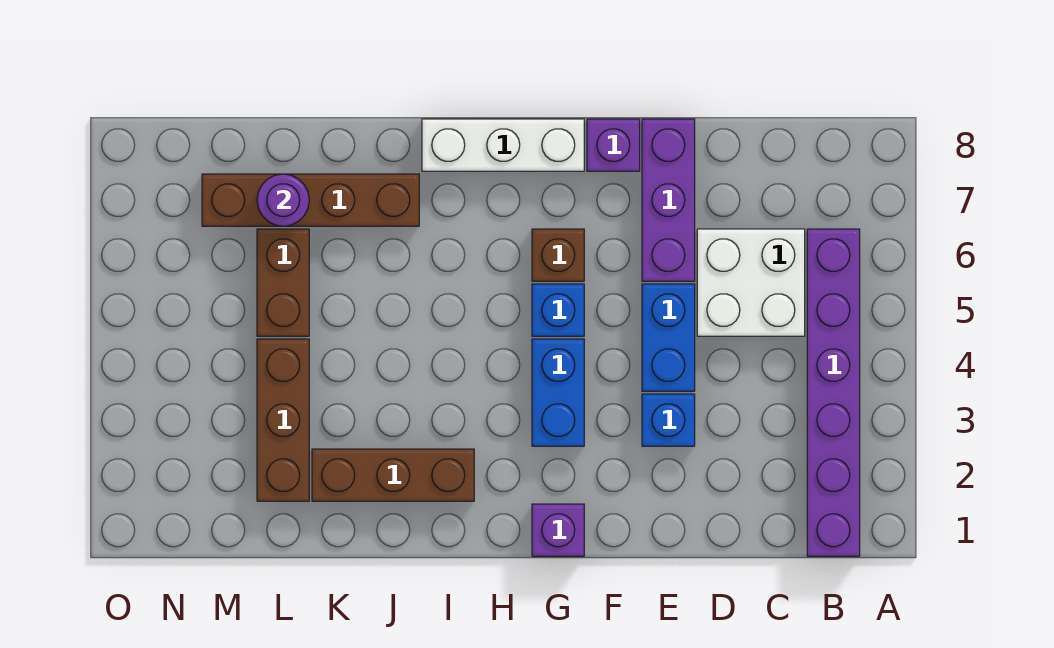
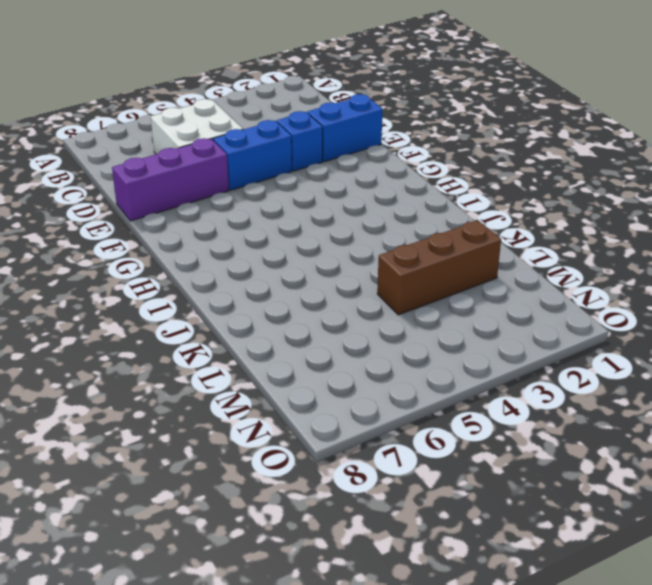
blue 1x2 brick [307,94,383,162] -> blue 1x2 brick moved to [532,339,584,446]
none -> purple 1x6 brick [807,229,860,556]
none -> purple 1x1 brick [587,119,640,171]
none -> purple 1x1 brick [532,504,584,556]

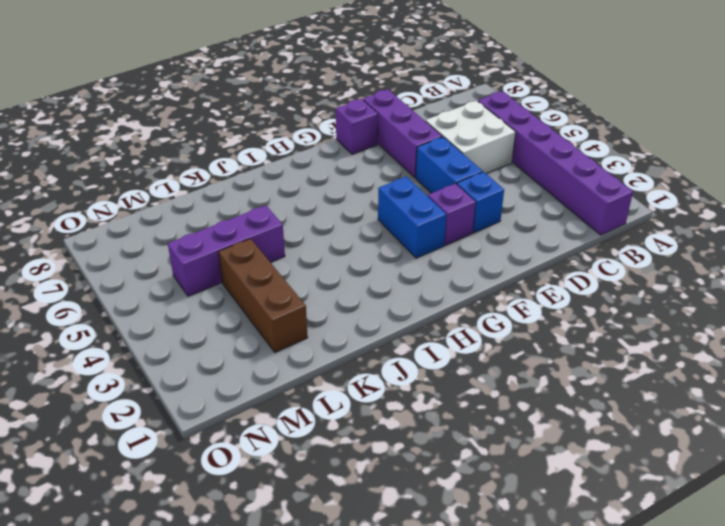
purple 1x1 brick [428,183,476,245] -> purple 1x1 brick moved to [532,504,584,556]
purple 1x3 brick [168,205,285,296] -> brown 1x2 brick [257,229,309,336]
none -> blue 1x1 brick [532,284,584,336]
none -> brown 1x1 brick [532,229,584,281]
none -> white 1x3 brick [422,119,584,171]

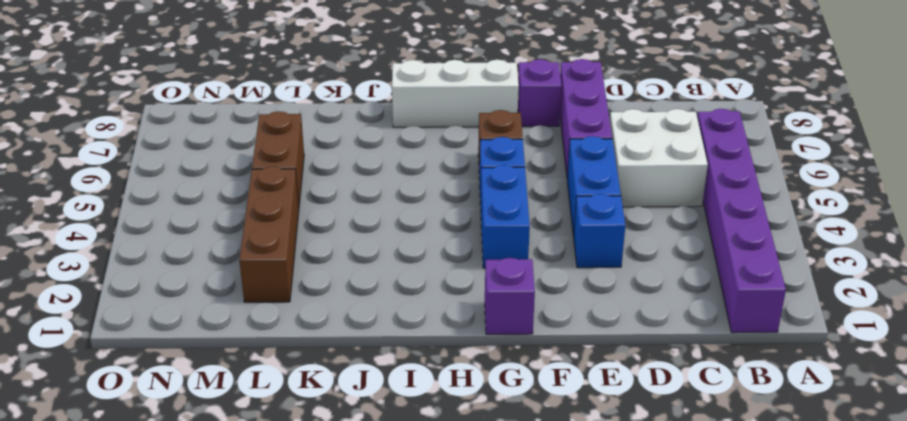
none -> brown 1x3 brick [312,449,474,501]
none -> brown 1x4 brick [202,174,419,226]
none -> purple 1x1 round brick [257,174,309,226]

